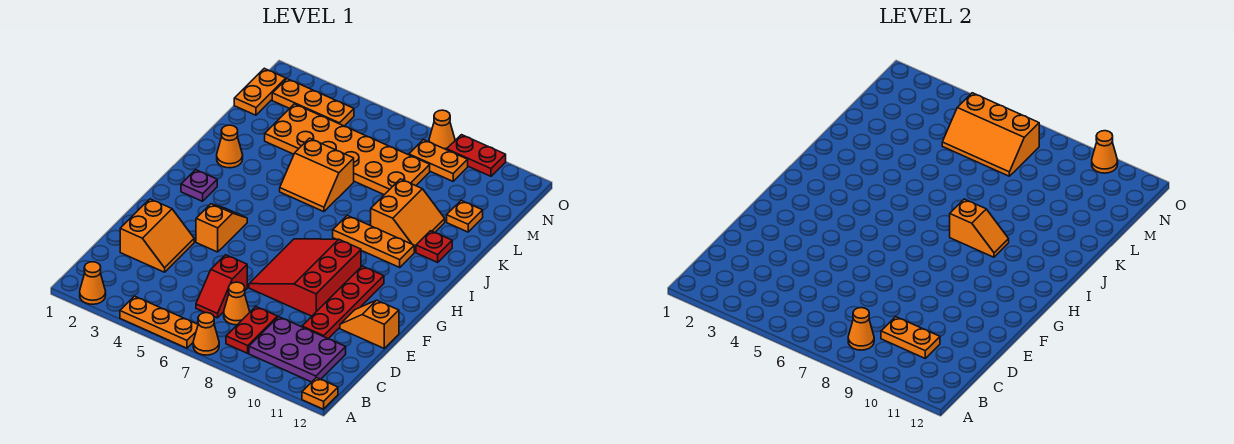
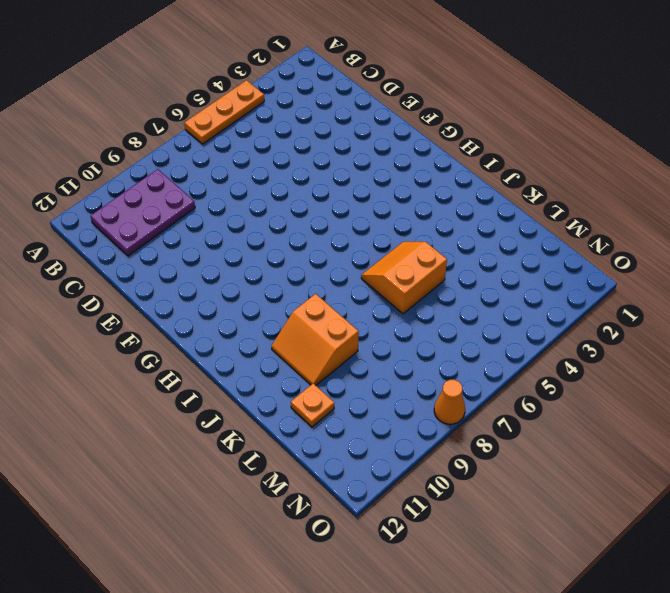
none -> orange 1x1 cone [80,262,106,304]
none -> orange 1x1 cone [193,313,219,355]
none -> orange 1x1 plate [302,378,338,409]
none -> red 1x2 plate [226,307,278,353]

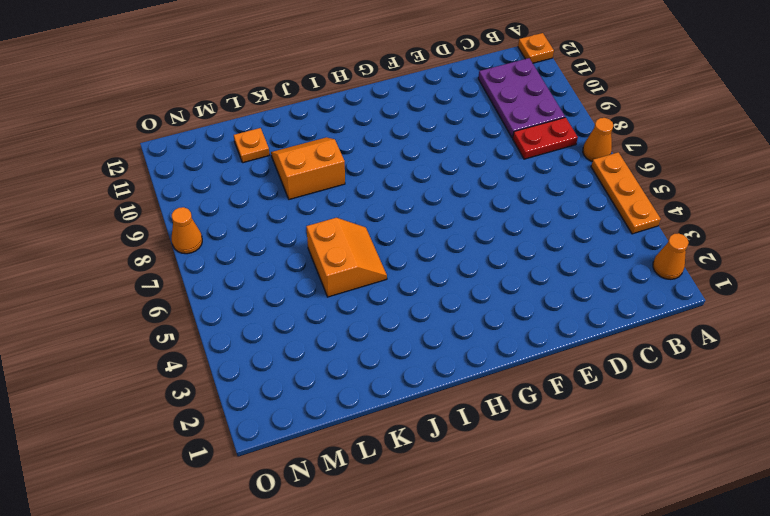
none -> red 1x2 slope [196,255,247,318]
none -> orange 1x1 cone [224,282,250,325]
none -> orange 2x2 slope [120,199,194,272]
none -> red 1x4 plate [302,266,384,339]

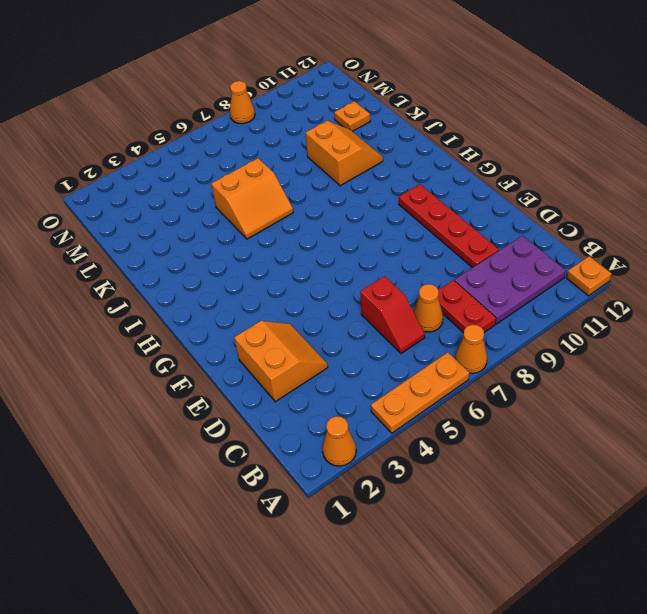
none -> red 3x3 slope [249,239,361,316]
none -> orange 1x2 slope [340,300,399,348]
none -> orange 1x2 slope [196,204,247,252]
none -> purple 1x1 plate [181,170,217,201]

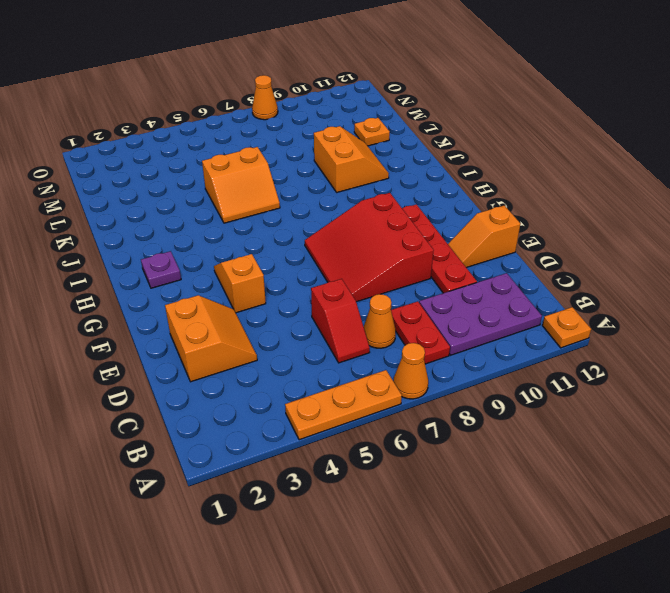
none -> orange 1x1 cone [80,262,106,304]
none -> orange 1x3 plate [333,215,414,267]
none -> orange 1x1 cone [217,125,243,168]
none -> red 1x1 plate [416,231,452,262]

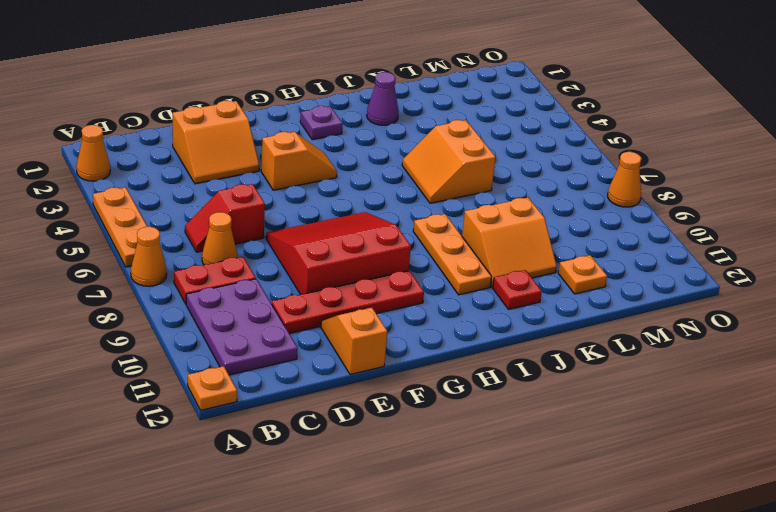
purple 1x1 cone [367,72,399,125] -> orange 1x1 cone [217,125,243,168]
none -> orange 2x6 plate [265,104,430,195]
none -> orange 1x2 plate [234,68,286,115]
none -> orange 1x3 plate [272,79,354,126]
none -> orange 1x2 plate [409,140,468,181]

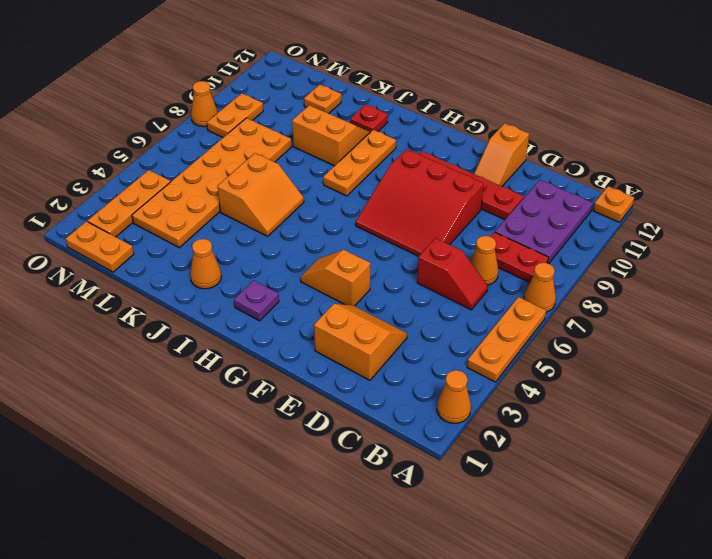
none -> red 1x2 plate [447,135,506,176]
none -> orange 1x1 cone [848,308,874,350]
none -> orange 1x2 plate [881,317,940,358]
none -> orange 1x2 slope [950,199,1009,257]

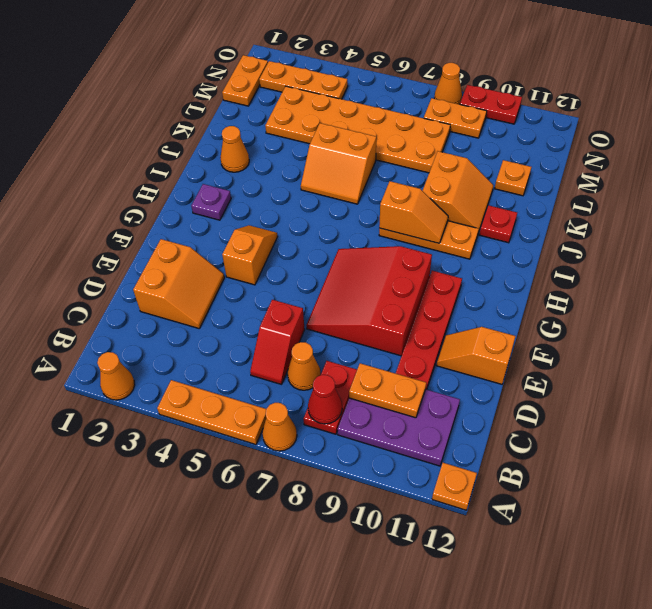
red 1x1 cone [308,375,342,424] -> orange 1x1 cone [848,308,874,350]
none -> orange 2x3 slope [942,93,1039,176]
none -> orange 1x1 cone [1092,131,1118,173]

